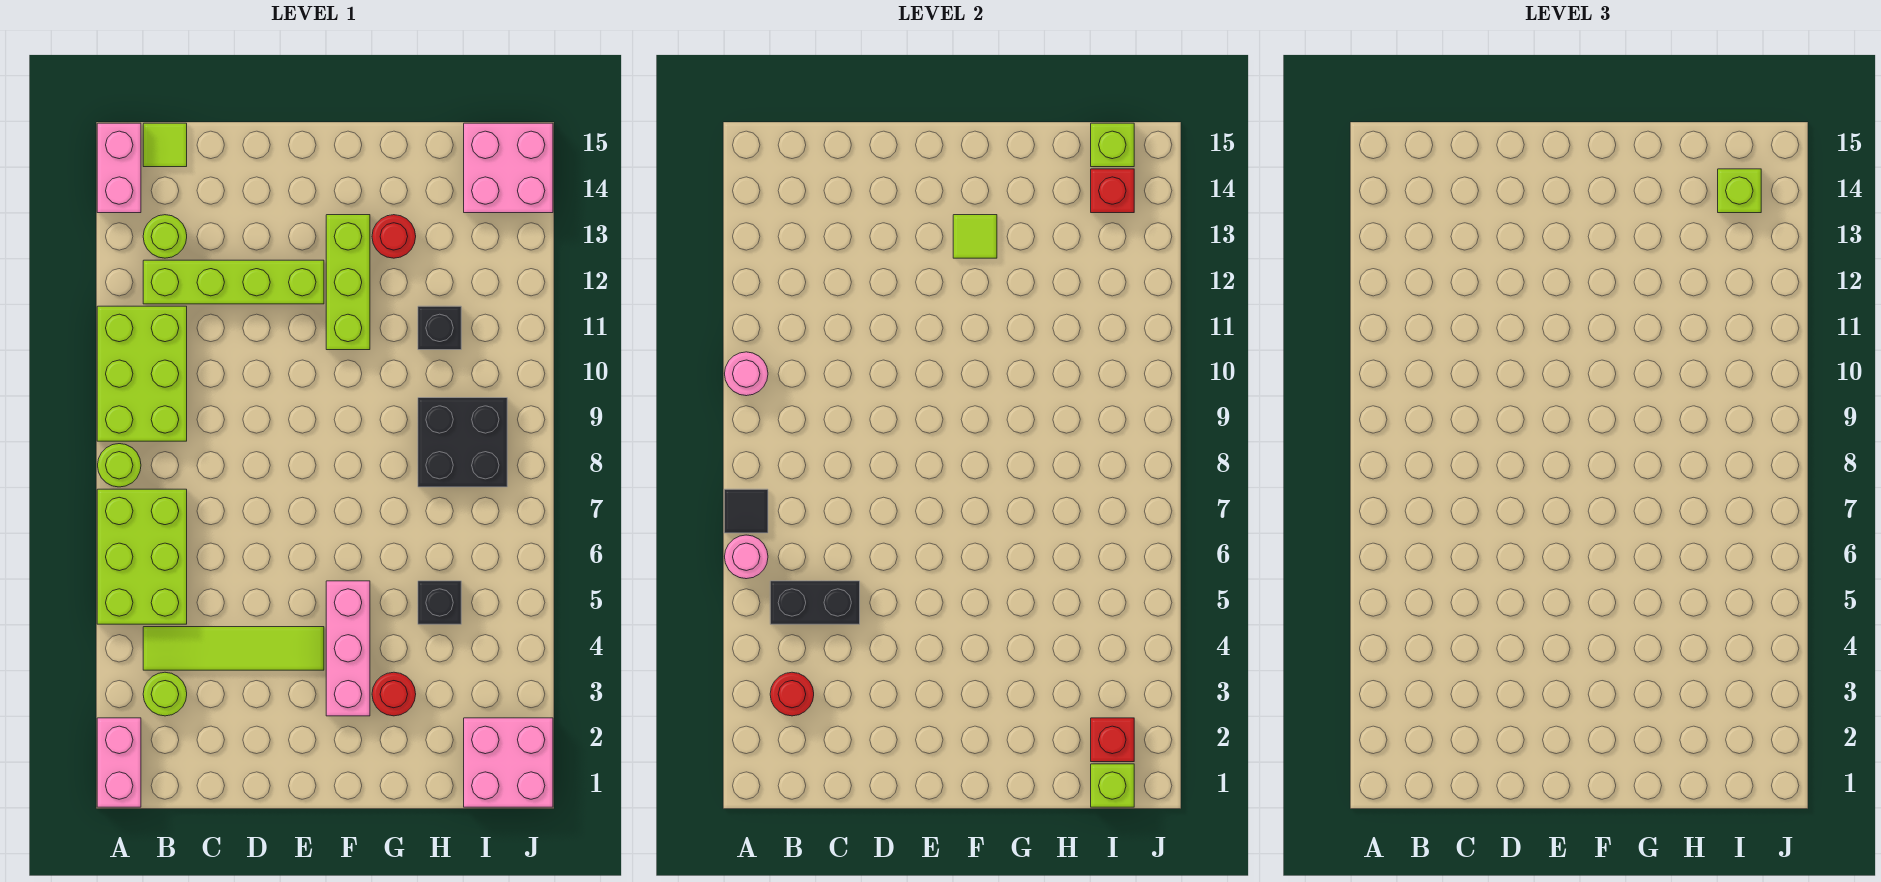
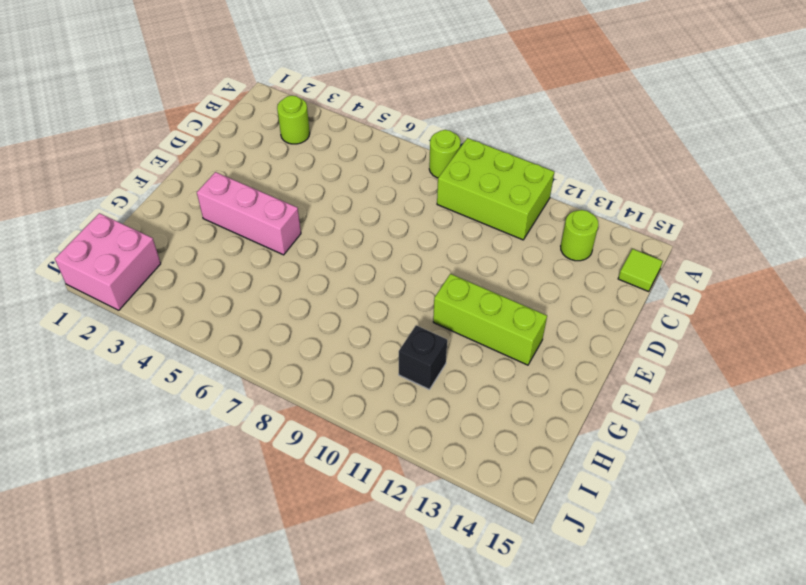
none -> pink 1x2 brick [97,718,141,807]
none -> lime 2x3 brick [97,489,187,624]
none -> pink 1x2 brick [97,123,141,213]
none -> lime 1x4 tile [143,627,324,670]

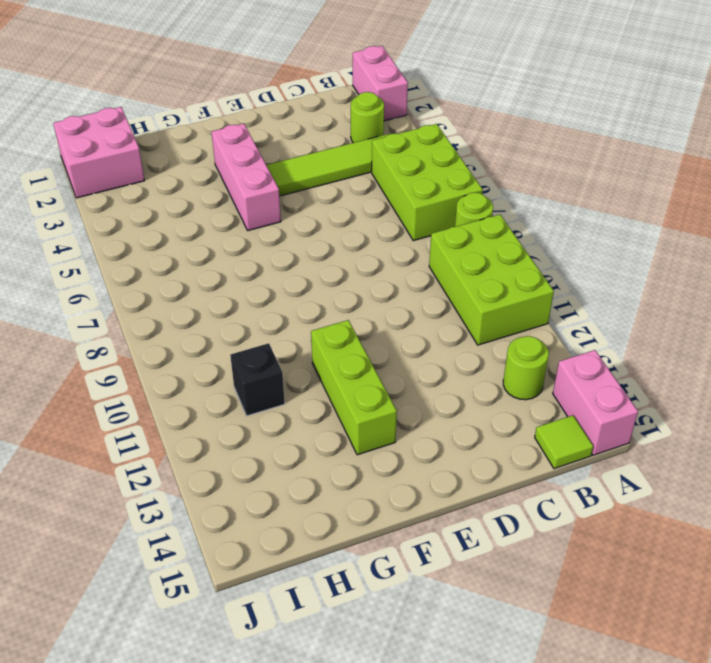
none -> lime 1x4 brick [143,260,324,304]
none -> red 1x1 round brick [372,672,416,716]
none -> red 1x1 round brick [372,215,416,258]
none -> black 1x1 brick [418,581,461,624]

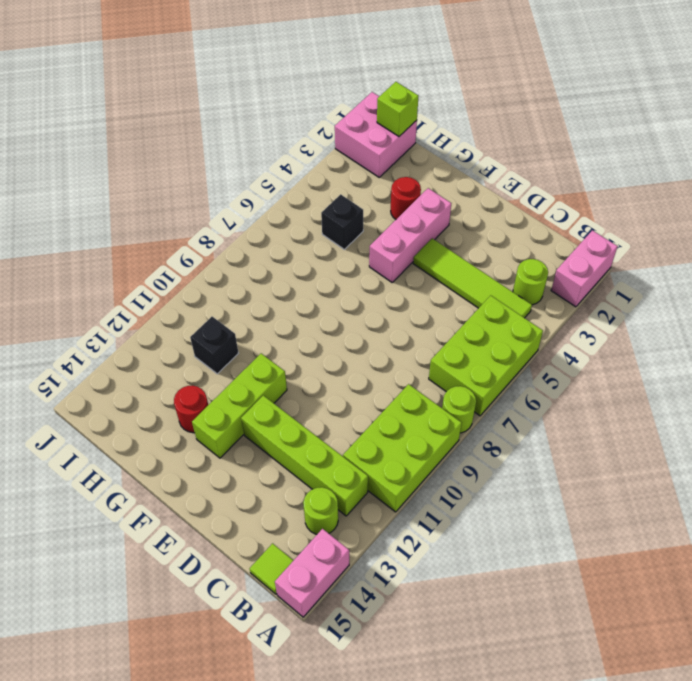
none -> black 2x2 brick [418,398,507,487]
none -> pink 2x2 brick [464,123,553,213]
none -> pink 1x1 round brick [725,535,768,579]
none -> black 1x1 tile [724,489,768,533]

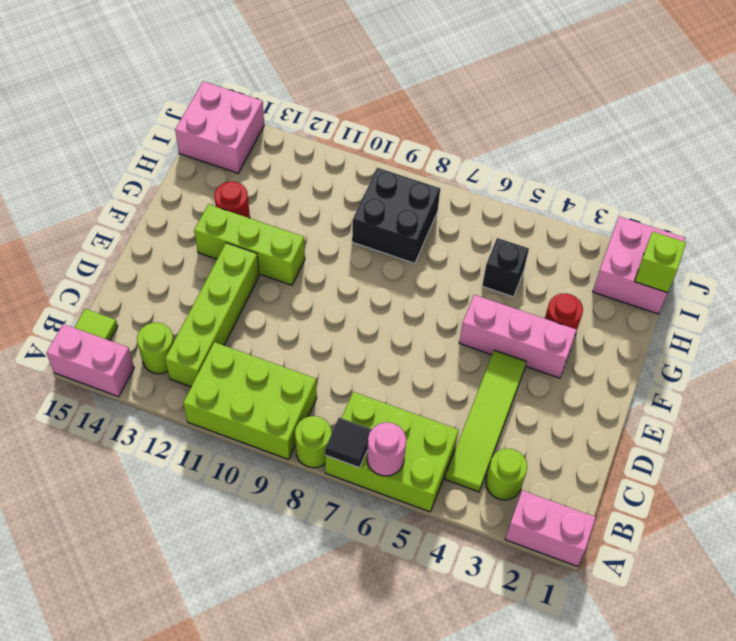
none -> black 1x1 brick [418,306,461,350]
none -> pink 1x1 round brick [725,352,768,396]
none -> red 1x1 round brick [770,672,814,716]
none -> black 1x2 brick [770,581,860,624]

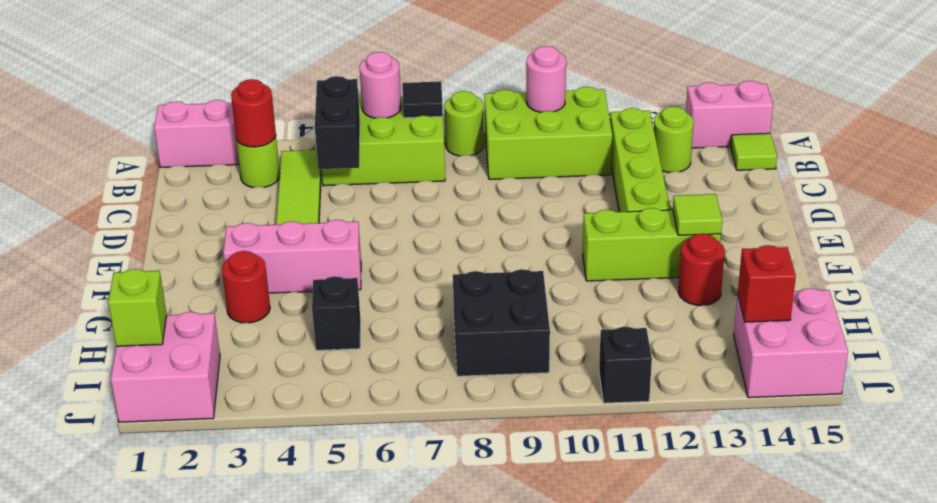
black 1x1 brick [599,327,652,403] -> black 1x1 brick moved to [418,306,461,350]
none -> red 1x1 brick [1091,718,1134,762]
none -> lime 1x1 brick [1091,123,1134,167]
none -> lime 1x1 brick [1718,169,1761,213]

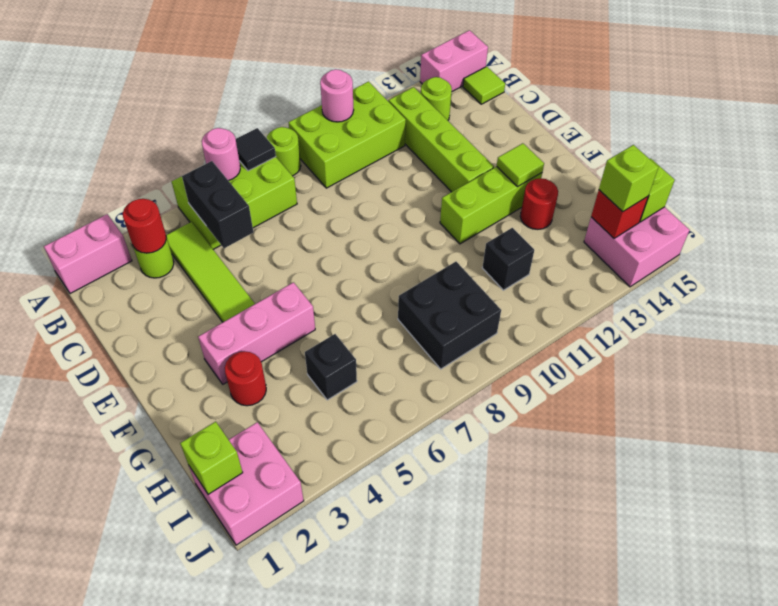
none -> red 1x1 brick [1091,718,1134,762]

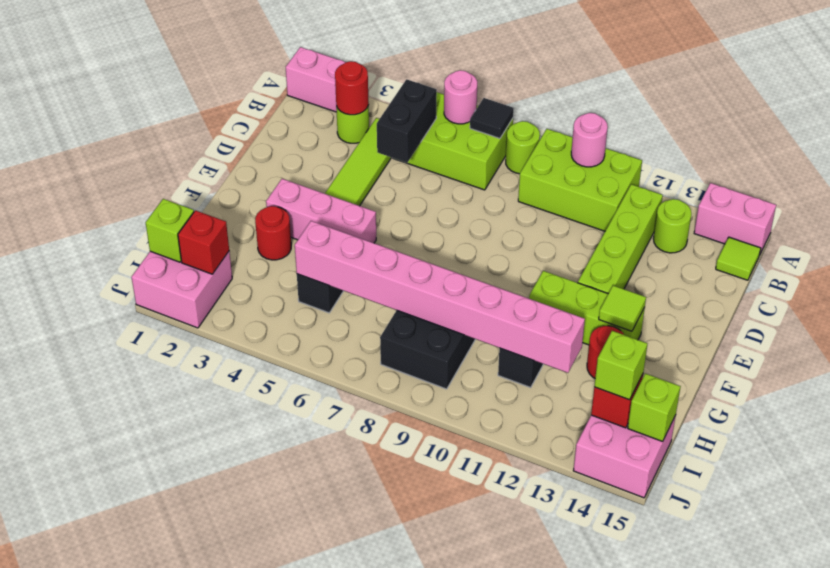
pink 1x8 brick [295,221,585,373] -> none

